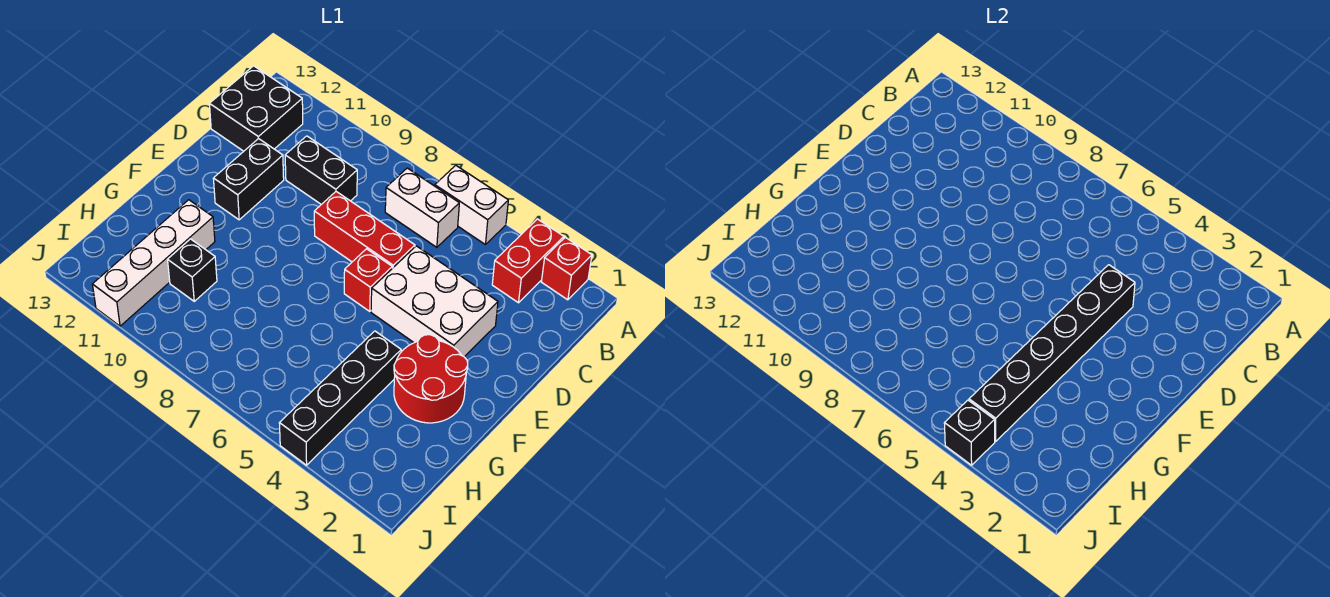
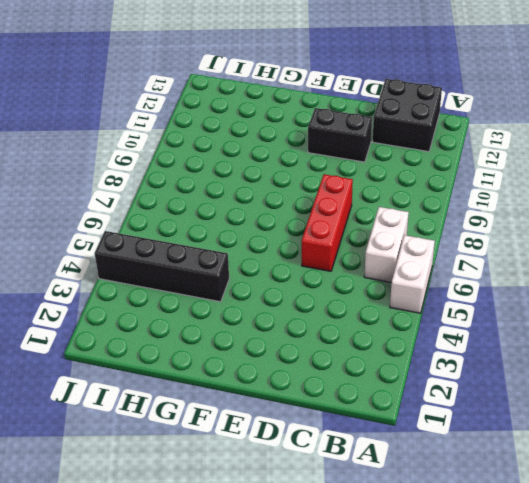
none -> red 1x1 brick [542,237,592,300]
none -> red 1x2 brick [492,219,564,303]
none -> black 1x2 brick [285,136,357,204]

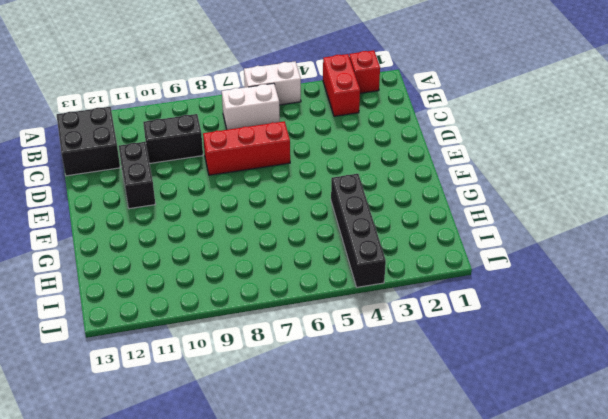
none -> white 2x3 brick [371,246,498,357]
none -> red 1x1 brick [344,249,392,311]
none -> red 2x2 round brick [394,335,468,423]

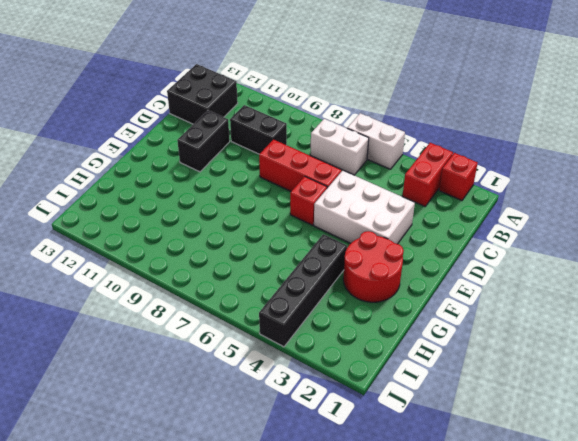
none -> white 1x4 brick [92,200,215,326]
none -> black 1x1 brick [168,239,217,301]
none -> black 1x6 brick [969,265,1135,441]

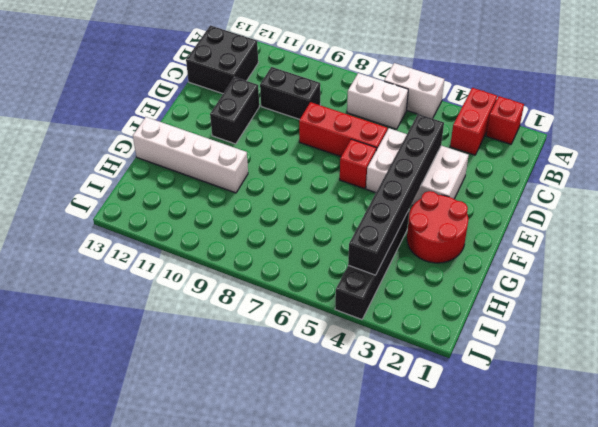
white 1x4 brick [133,117,248,193] -> white 1x4 brick turned to [92,200,215,326]
none -> black 1x1 brick [168,239,217,301]
none -> black 1x1 brick [944,400,995,465]

